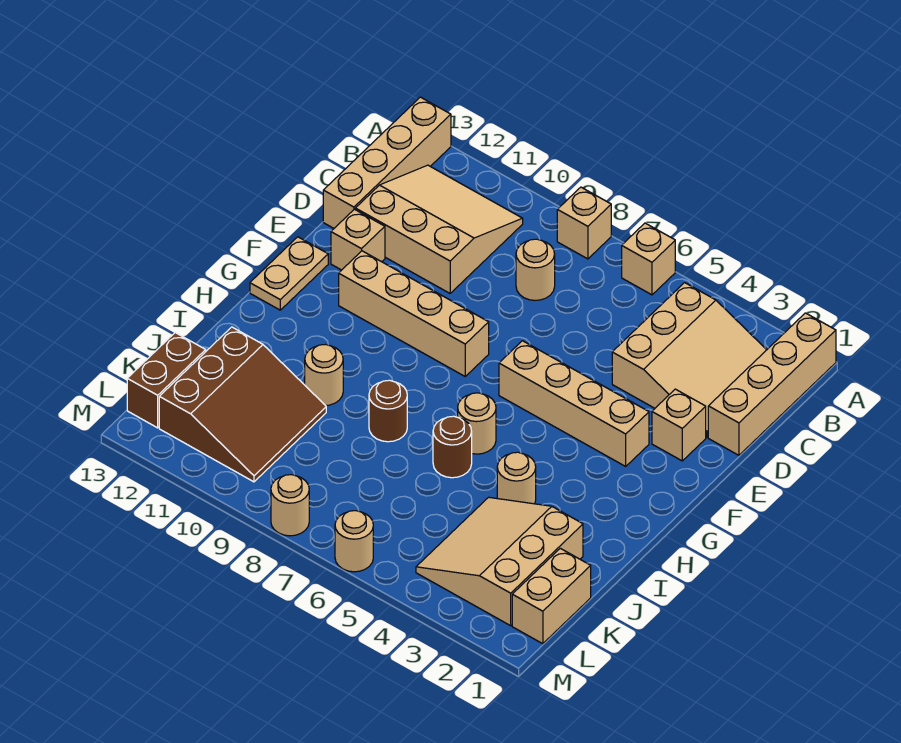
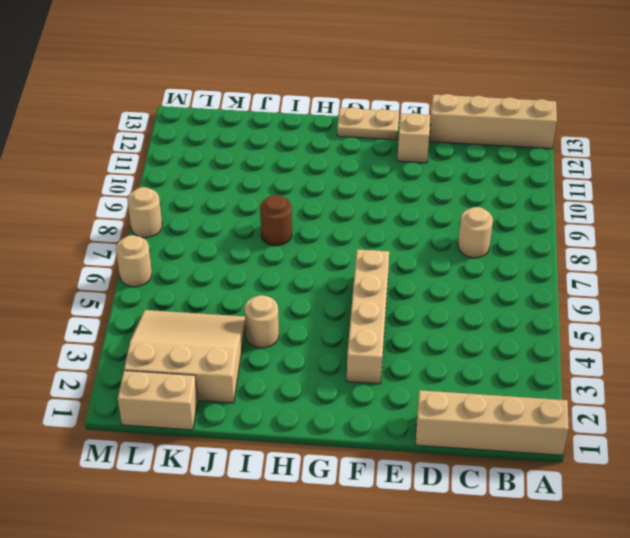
none -> tan 1x1 brick [622,223,675,295]
none -> tan 1x1 brick [557,187,611,259]
none -> tan 3x3 slope [612,283,766,437]

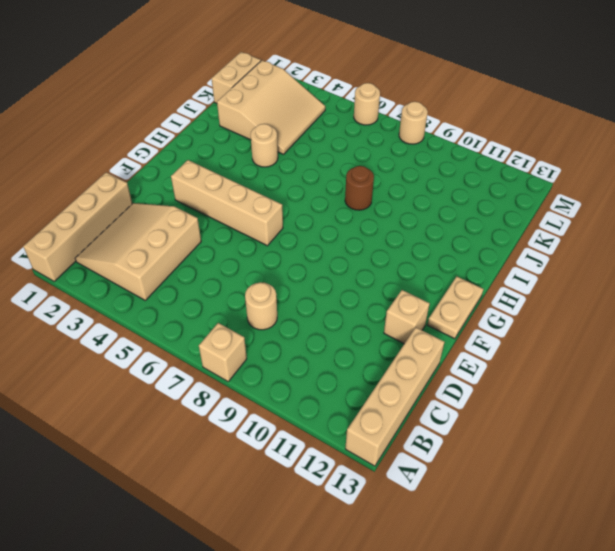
none -> tan 1x1 brick [622,223,675,295]
none -> tan 3x3 slope [355,165,523,293]
none -> tan 1x1 brick [652,389,706,461]

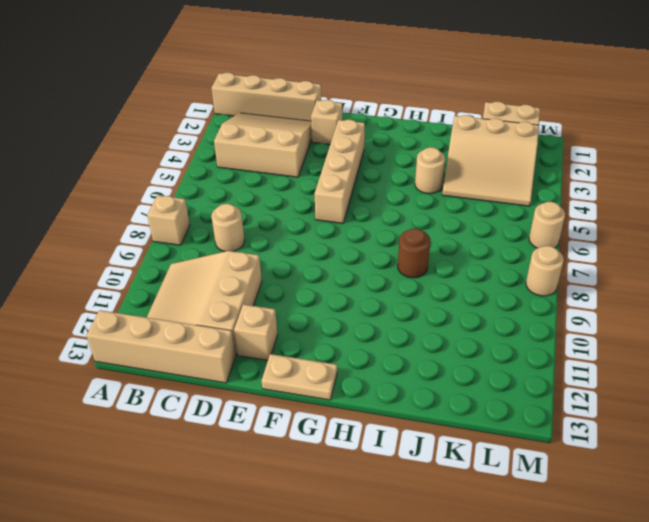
none -> tan 1x1 brick [622,223,675,295]
none -> tan 1x4 brick [339,251,489,376]
none -> tan 1x1 round brick [458,393,496,454]

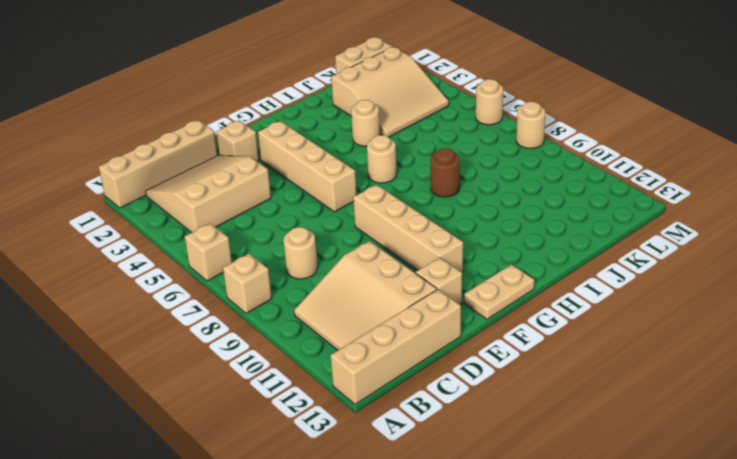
none -> brown 1x1 round brick [433,416,472,478]
none -> tan 1x1 round brick [305,344,343,406]
none -> brown 3x3 slope [159,327,326,482]

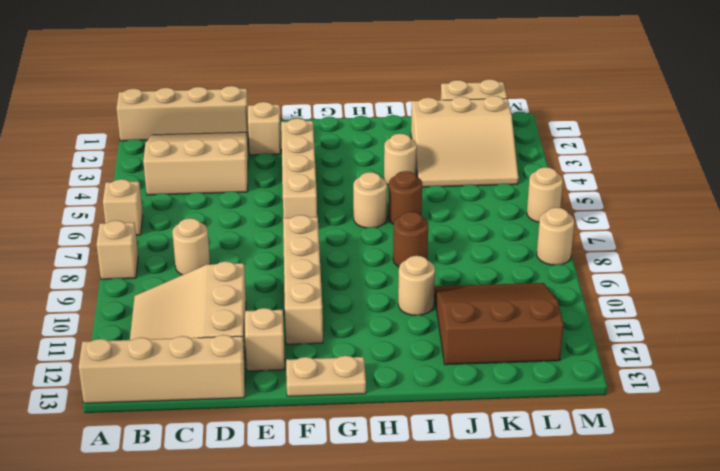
none -> brown 1x2 brick [127,333,206,428]

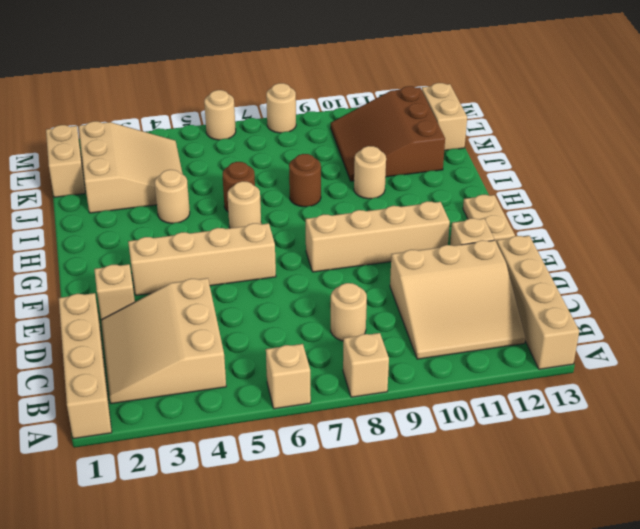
tan 1x2 brick [422,83,467,151] -> brown 1x2 brick [127,333,206,428]

